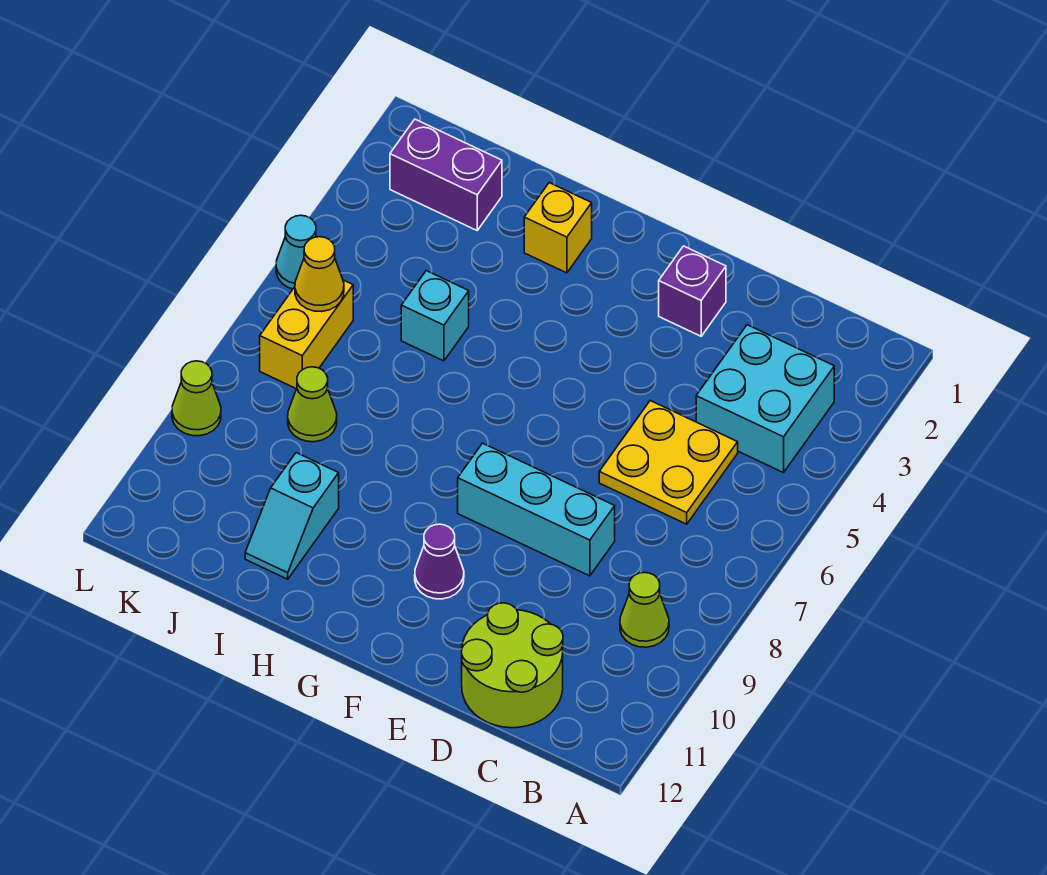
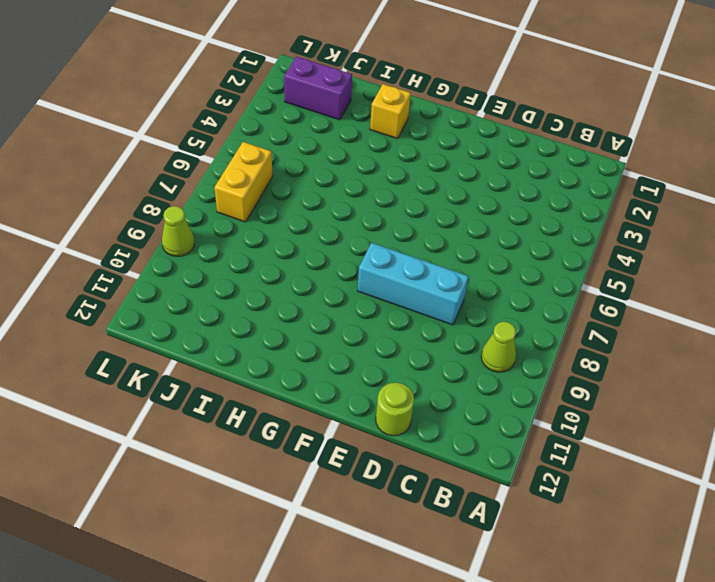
lime 1x1 round brick [376,383,414,436] -> lime 2x2 round brick [462,603,563,728]
none -> cyan 2x2 brick [696,325,834,473]
none -> yellow 2x2 plate [599,401,738,524]
none -> purple 1x1 brick [659,246,726,336]

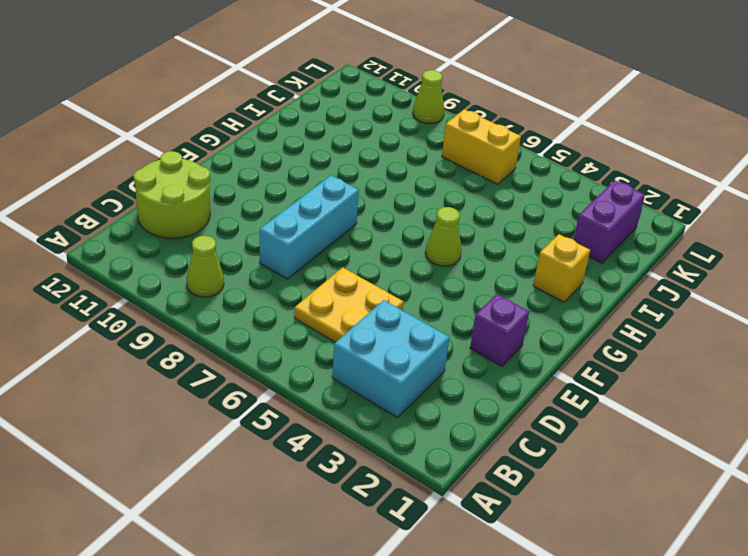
lime 1x1 cone [425,207,462,266] -> lime 1x1 cone moved to [288,367,337,442]
none -> purple 1x1 cone [415,524,464,599]
none -> cyan 1x1 brick [401,271,469,361]
none -> cyan 1x2 slope [245,453,339,579]

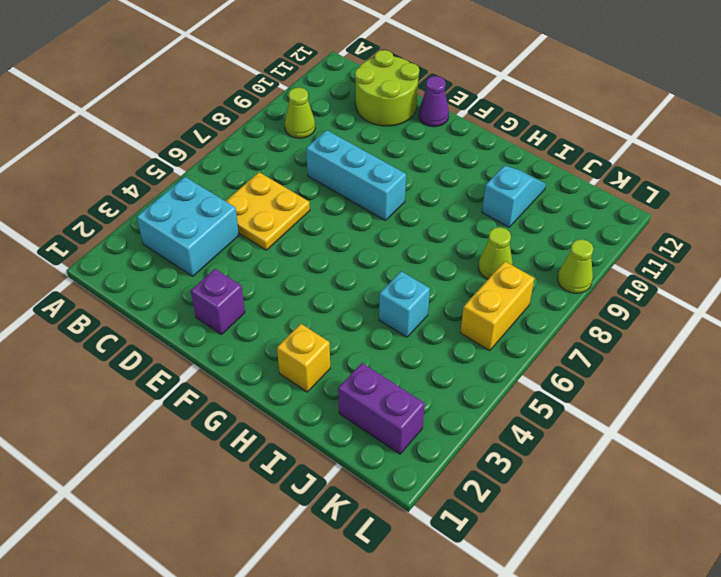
purple 1x1 cone [419,76,449,127] -> purple 1x1 cone moved to [415,524,464,599]
none -> cyan 1x1 cone [276,215,316,289]
none -> yellow 1x1 cone [295,237,344,312]

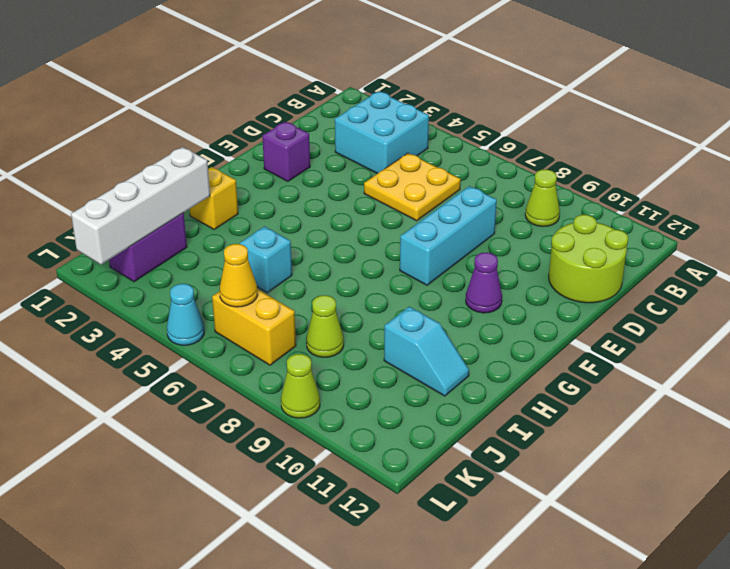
white 1x4 brick [71,147,210,265] -> none

